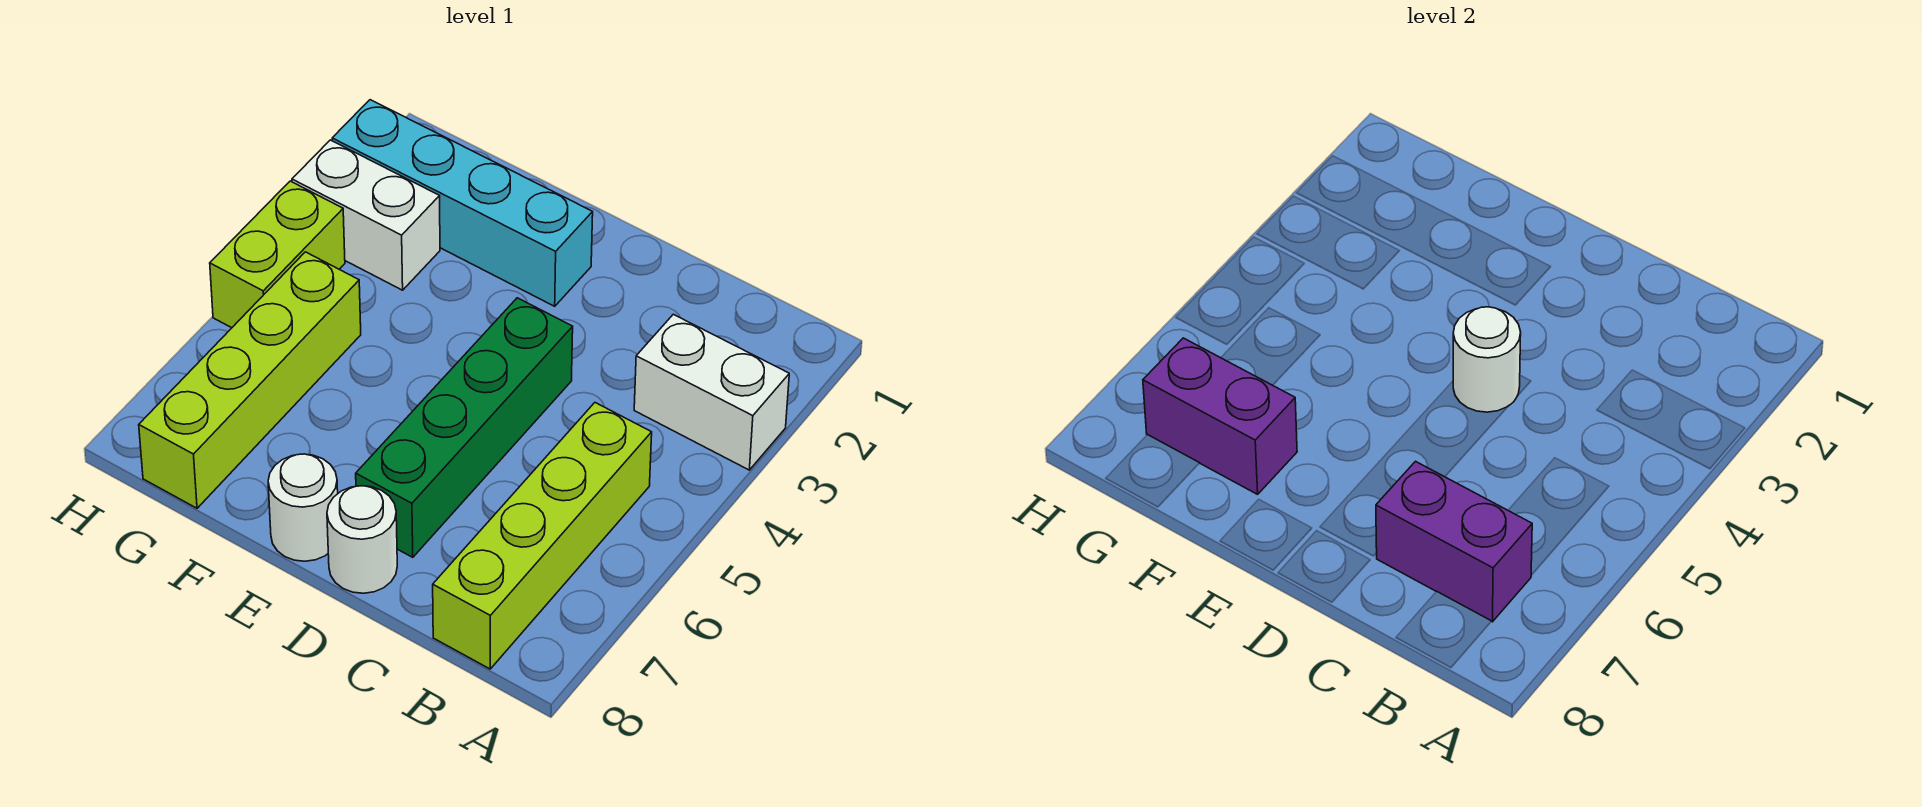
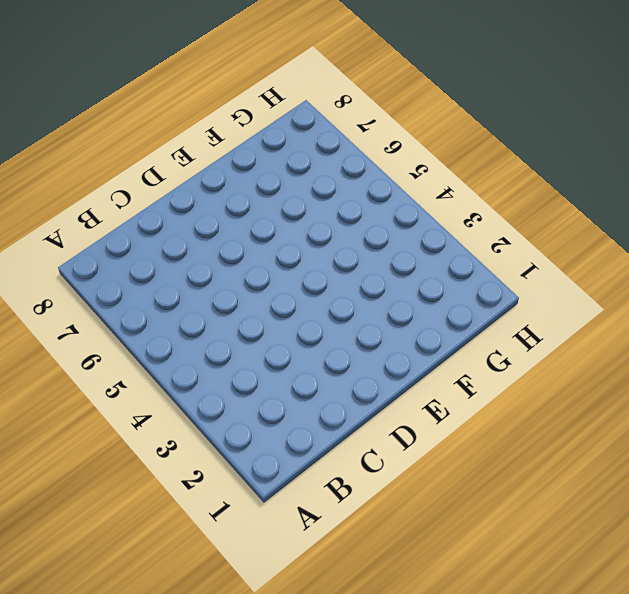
none -> white 1x2 brick [634,314,789,470]
none -> lime 1x4 brick [433,403,652,669]
none -> green 1x4 brick [356,298,573,557]

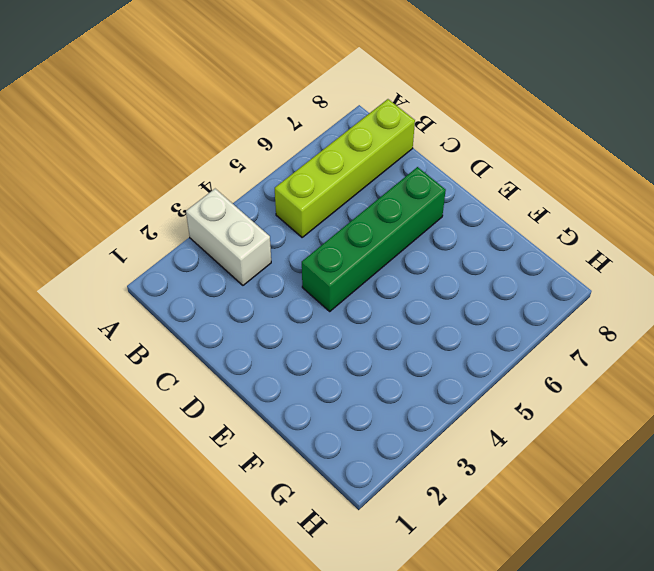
none -> white 1x1 round brick [327,486,397,593]
none -> cyan 1x4 brick [332,100,593,306]
none -> white 1x1 round brick [268,454,338,561]

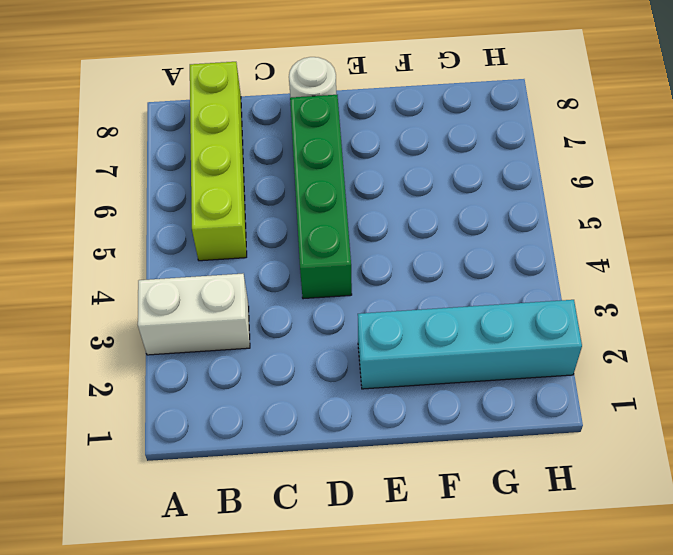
none -> white 1x1 round brick [268,454,338,561]
none -> white 1x2 brick [292,140,440,290]
none -> lime 1x4 brick [139,252,361,508]

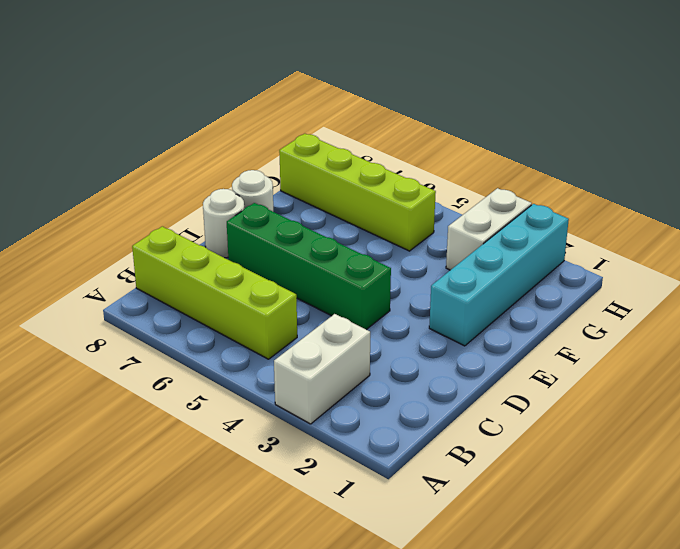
none -> lime 1x2 brick [210,181,345,328]
none -> purple 1x2 brick [1376,461,1532,622]
none -> white 1x1 round brick [1453,307,1521,412]

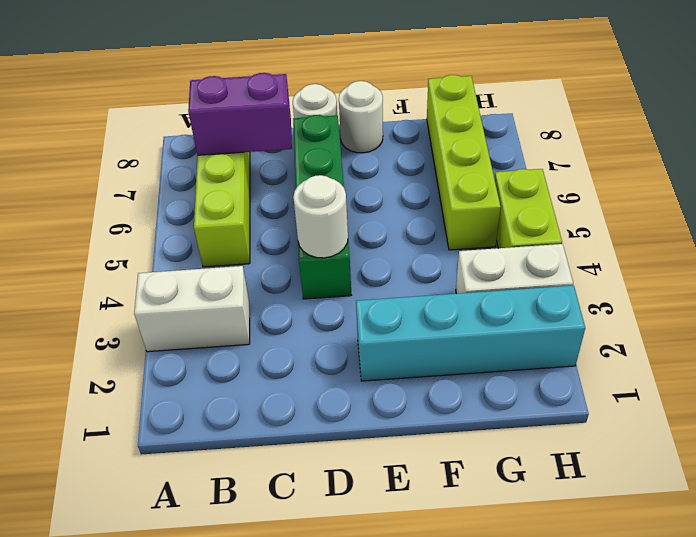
none -> purple 1x2 brick [1143,338,1297,494]

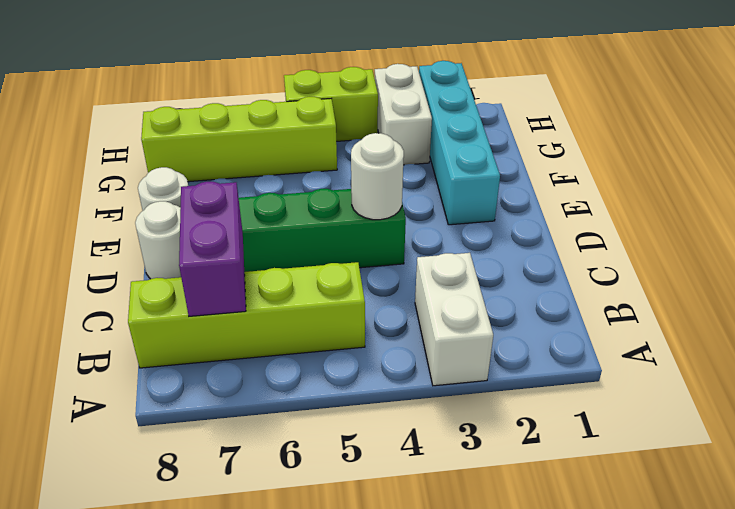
none -> purple 1x2 brick [1143,338,1297,494]

